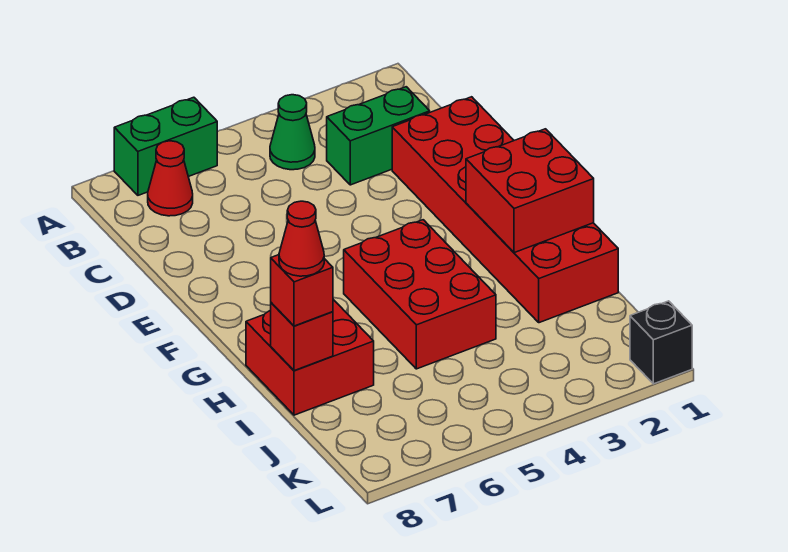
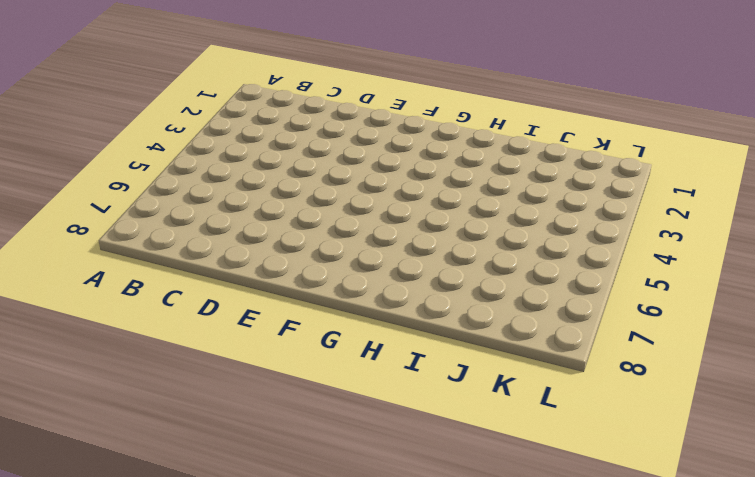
none -> green 1x2 brick [114,97,217,195]
none -> green 1x1 cone [270,95,315,170]
none -> red 1x1 cone [148,141,193,216]

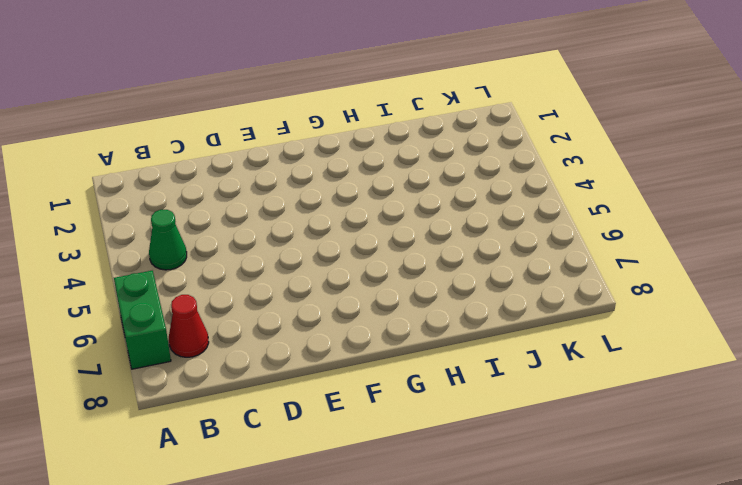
none -> green 1x2 brick [327,87,430,185]
none -> red 2x6 brick [392,97,618,323]
none -> red 2x3 brick [344,220,496,369]

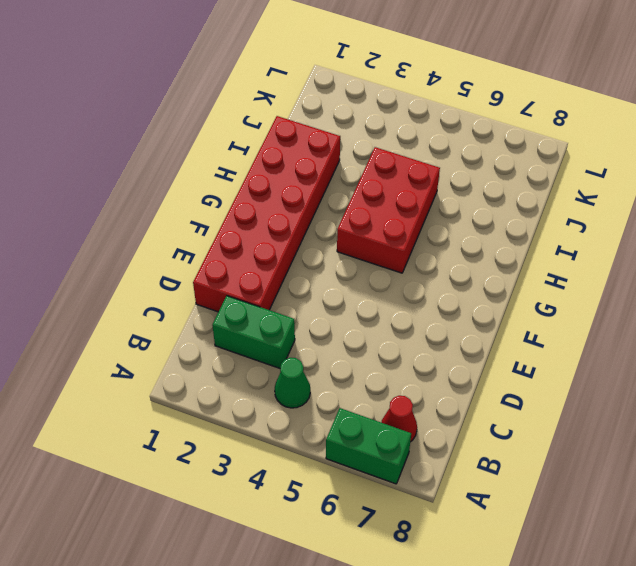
none -> red 2x2 brick [246,299,374,415]
none -> black 1x1 brick [630,301,692,384]
none -> red 2x2 brick [466,129,594,253]

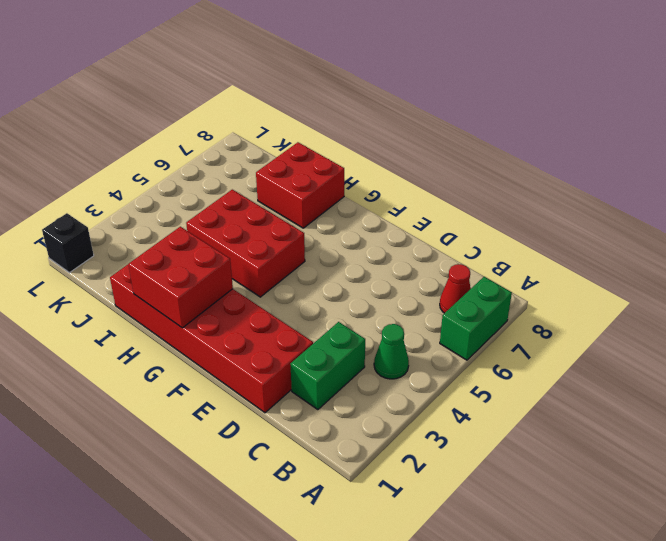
none -> red 1x1 brick [271,303,333,371]
none -> red 1x1 brick [271,255,333,326]
none -> red 1x1 cone [279,201,324,276]

